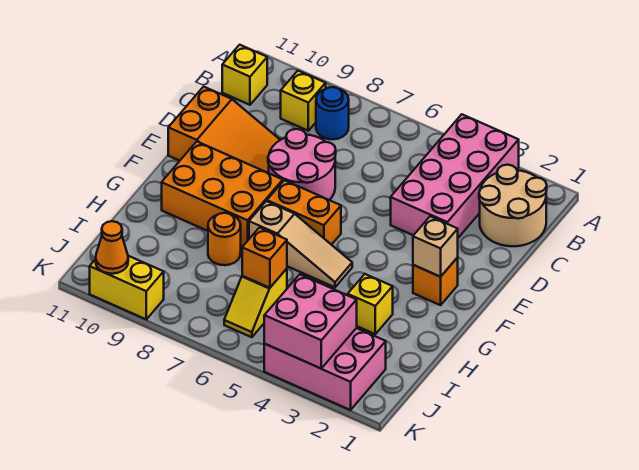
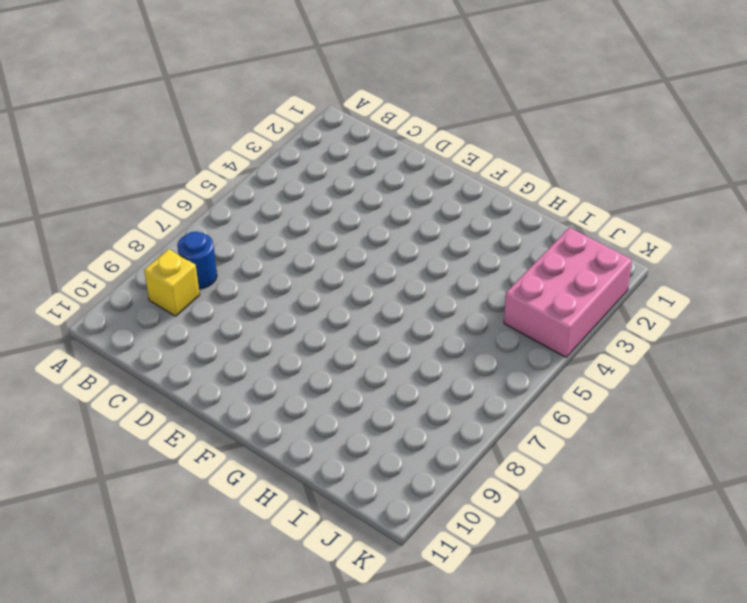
none -> pink 2x4 brick [391,114,519,238]
none -> tan 2x2 round brick [479,165,547,246]
none -> yellow 1x1 brick [222,45,267,105]

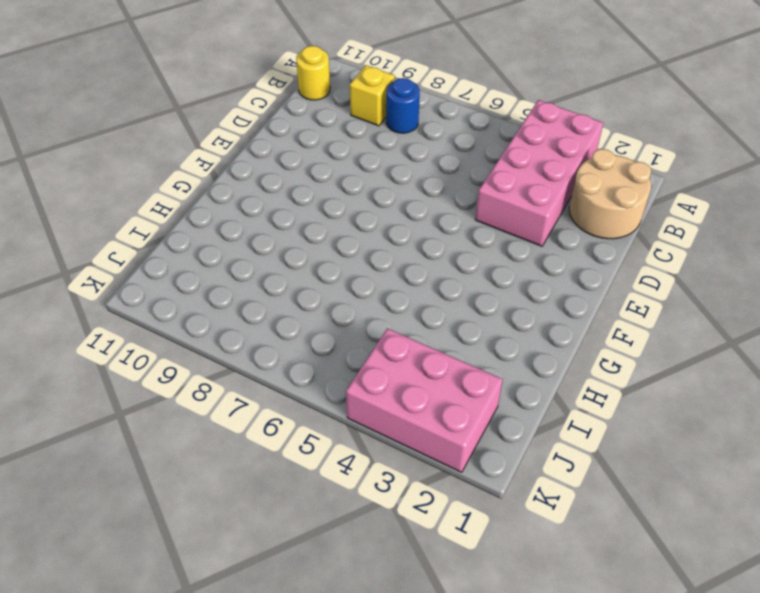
yellow 1x1 round brick [296,46,330,100] -> yellow 1x1 brick [222,45,267,105]
none -> pink 2x2 round brick [268,129,336,200]
none -> orange 2x3 slope [168,87,280,173]
none -> orange 1x1 brick [413,258,458,305]

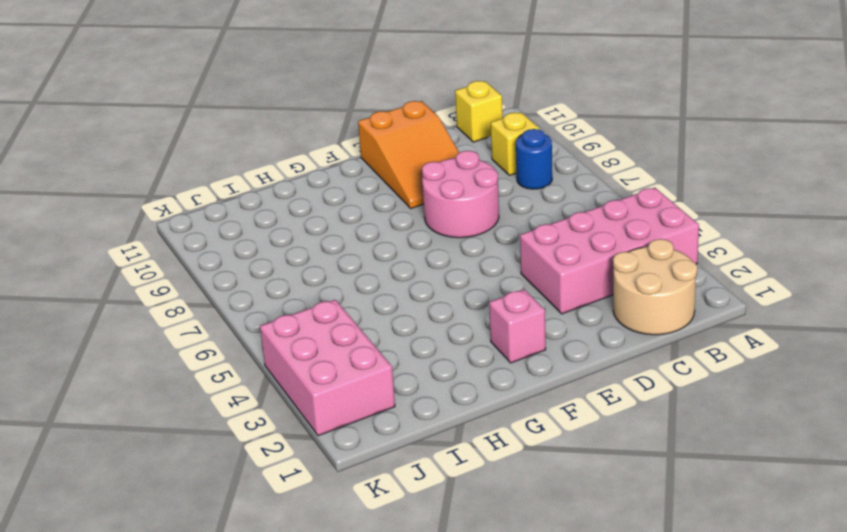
pink 1x1 brick [489,289,546,363] -> orange 1x1 brick [413,258,458,305]
none -> orange 1x2 brick [267,180,341,245]
none -> orange 2x3 brick [162,142,283,246]
none -> tan 1x3 slope [249,201,352,287]

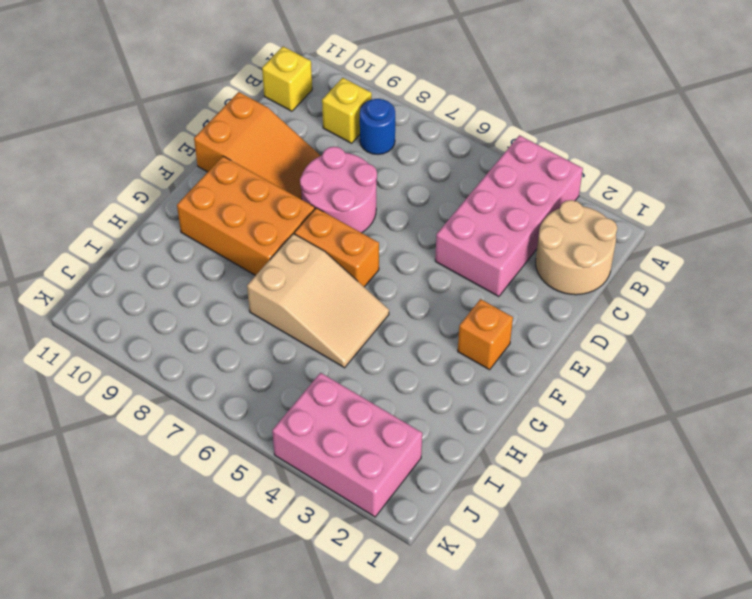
tan 2x3 slope [247,234,389,368] -> tan 1x3 slope [249,201,352,287]
none -> yellow 1x1 brick [348,274,393,334]
none -> orange 1x1 round brick [208,213,241,265]
none -> yellow 1x2 slope [224,269,287,337]

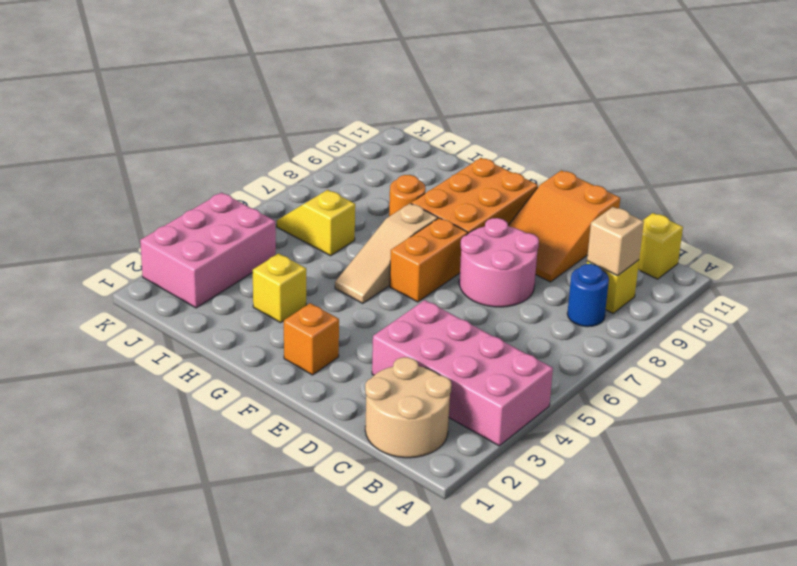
tan 1x1 brick [587,207,644,276] -> tan 1x1 brick moved to [413,216,458,277]
none -> yellow 1x2 brick [90,256,164,319]
none -> orange 1x1 brick [242,228,287,288]
none -> pink 2x2 brick [264,274,357,368]

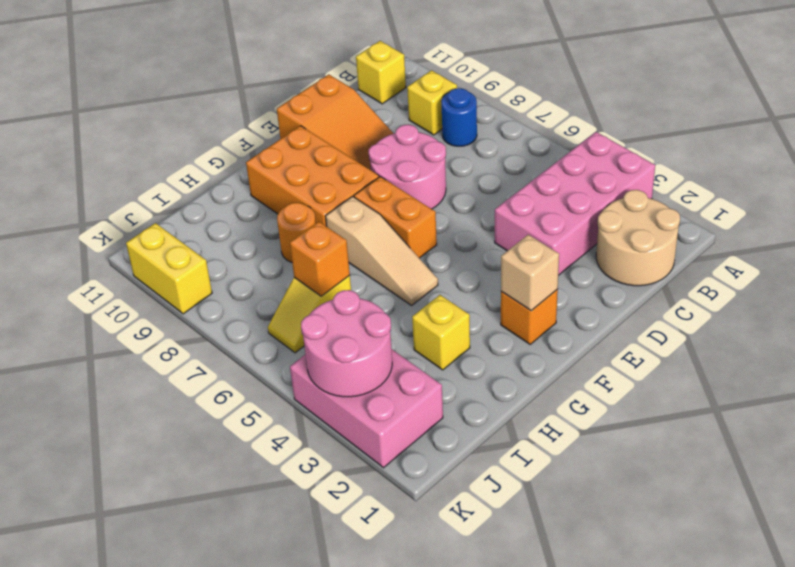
pink 2x2 round brick [301,290,392,397] -> pink 2x2 brick [264,274,357,368]
none -> orange 1x1 cone [96,221,128,274]

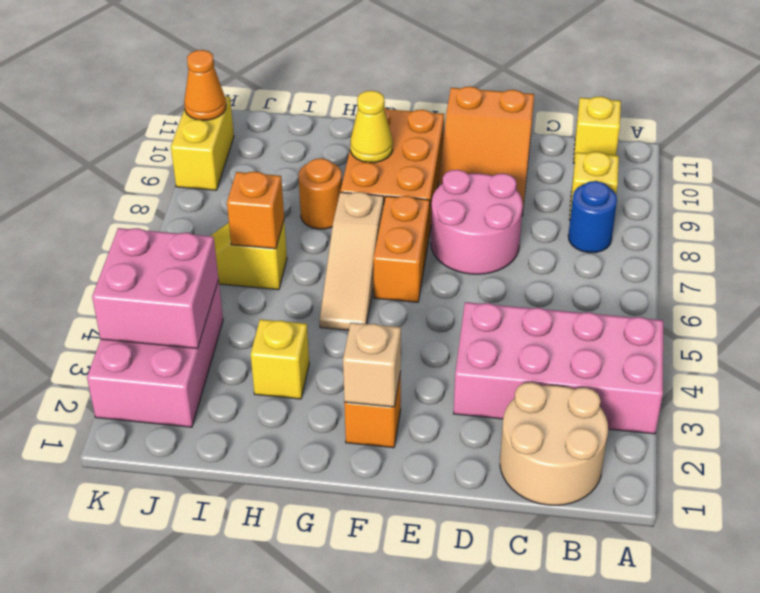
yellow 1x1 cone [350,91,393,163] -> none

